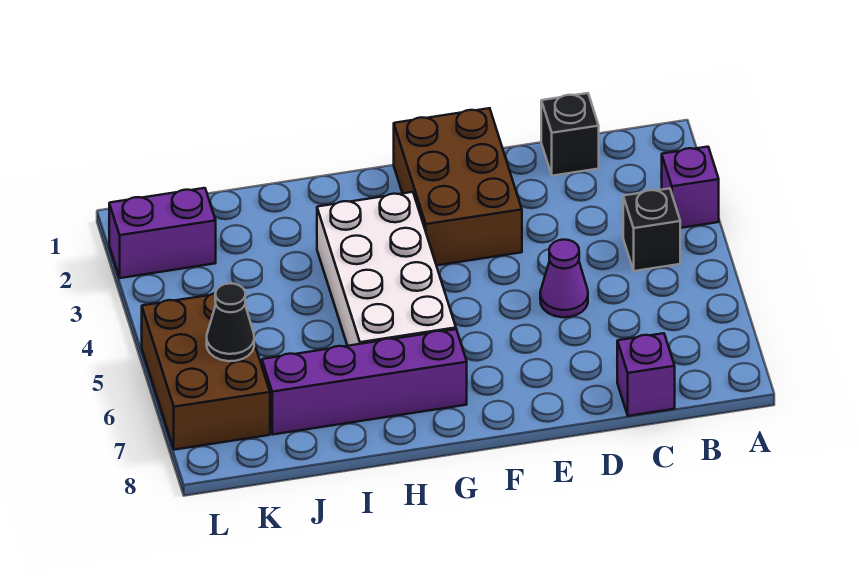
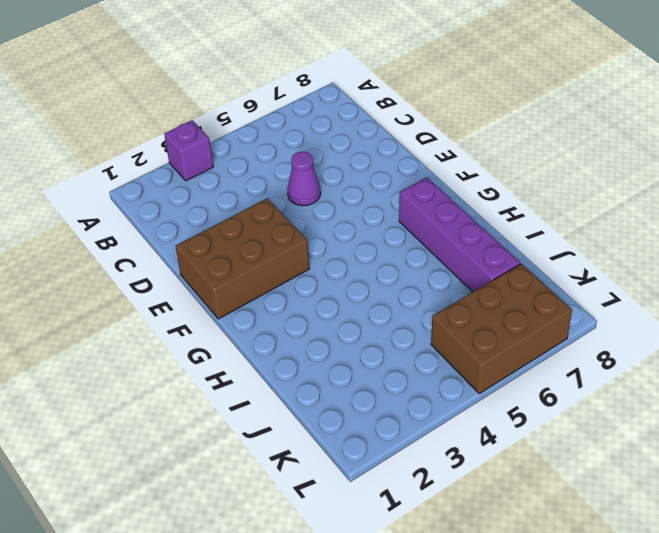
none -> black 1x1 brick [623,188,680,271]
none -> black 1x1 brick [541,93,599,176]

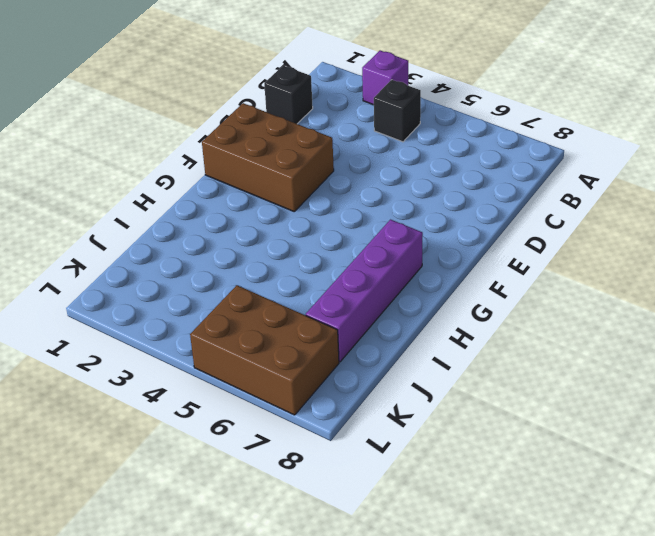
none -> purple 1x1 brick [617,333,675,416]
none -> purple 1x1 cone [540,240,588,317]

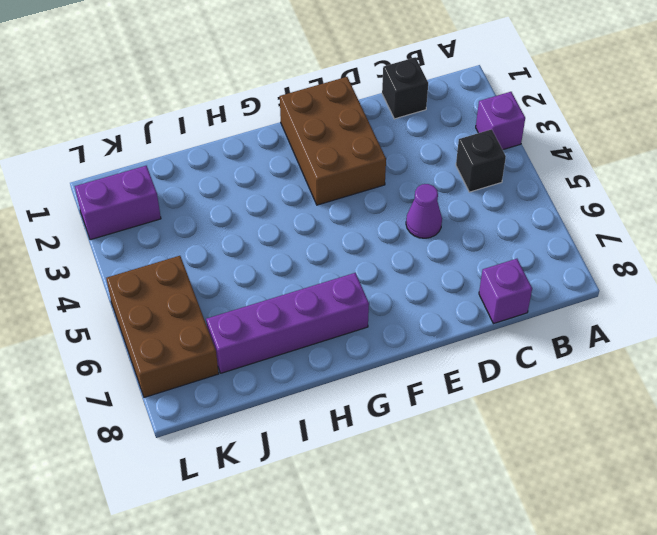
none -> white 2x4 brick [317,192,456,346]
none -> black 1x1 cone [207,283,254,361]

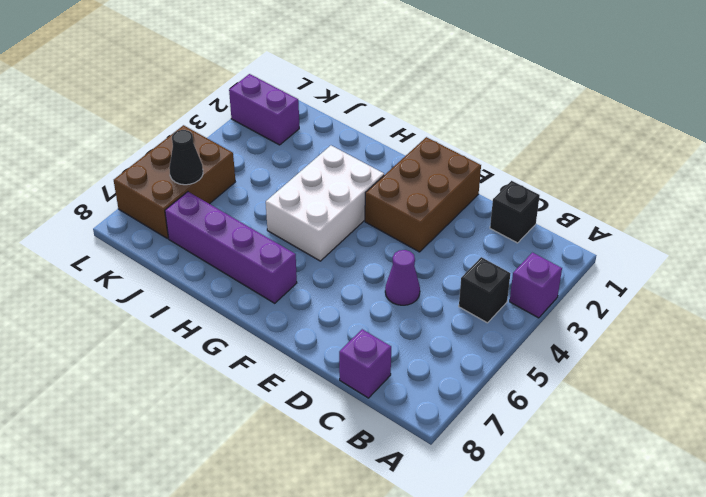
white 2x3 brick [266,146,384,261] -> white 2x4 brick [317,192,456,346]

